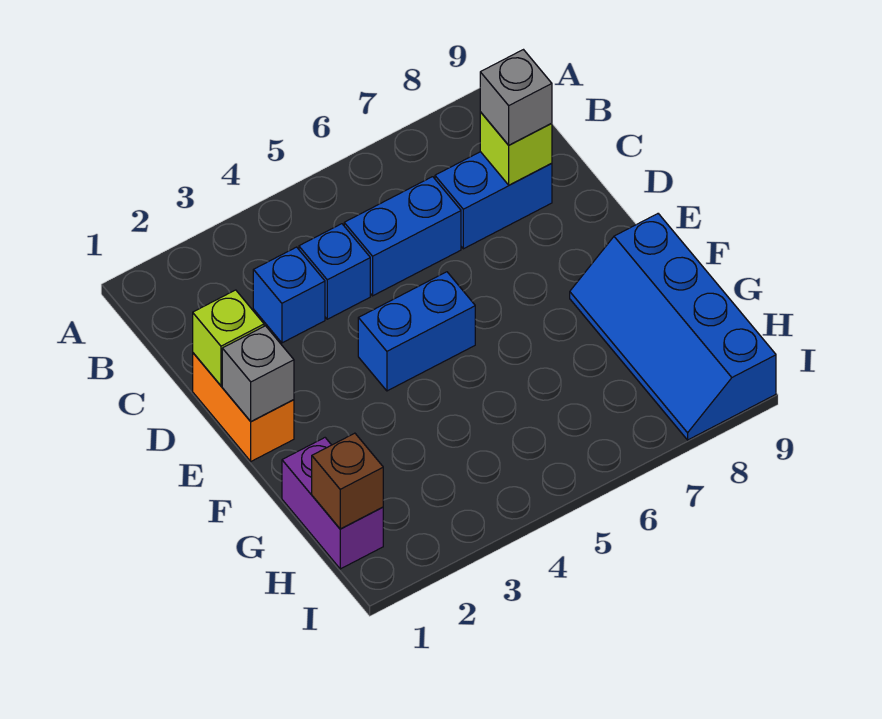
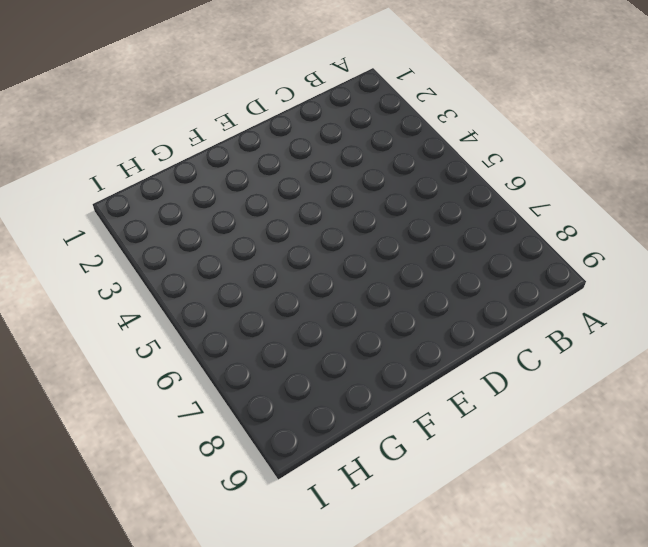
none -> blue 1x1 brick [253,247,325,343]
none -> blue 1x1 brick [299,224,370,319]
none -> blue 1x2 brick [344,177,461,296]

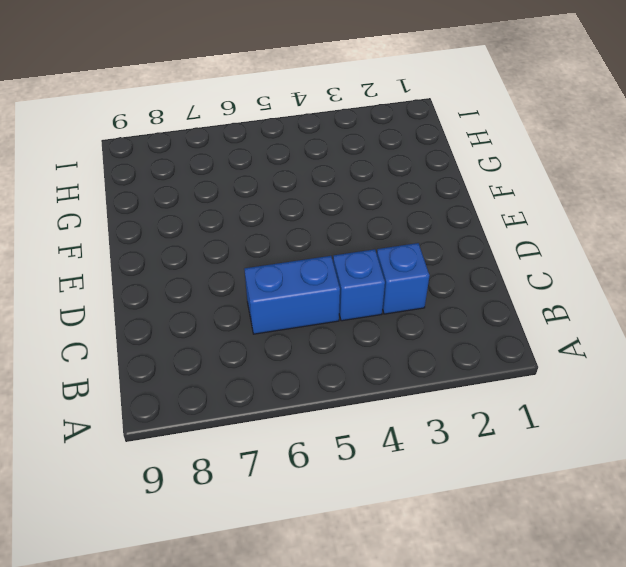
none -> blue 1x2 brick [435,152,552,249]
none -> orange 1x2 brick [193,353,294,461]
none -> blue 1x2 brick [358,272,475,391]

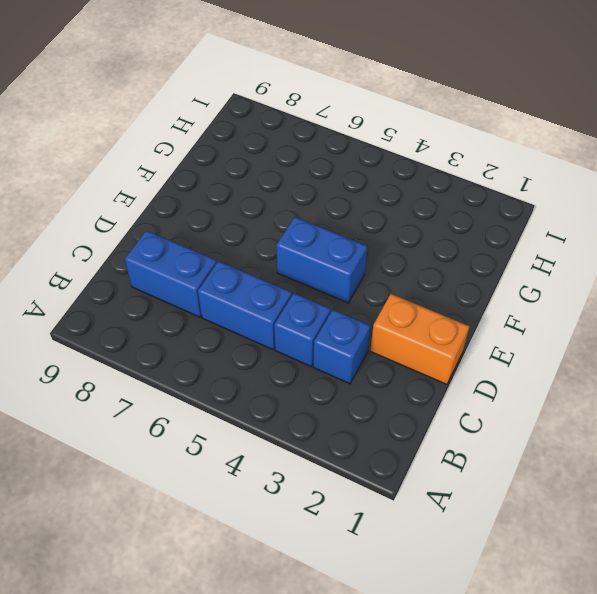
orange 1x2 brick [370,294,470,384] -> orange 1x2 brick turned to [193,353,294,461]
none -> blue 2x4 slope [570,214,776,440]
none -> purple 1x2 brick [282,438,383,569]
none -> lime 1x1 brick [480,112,552,185]

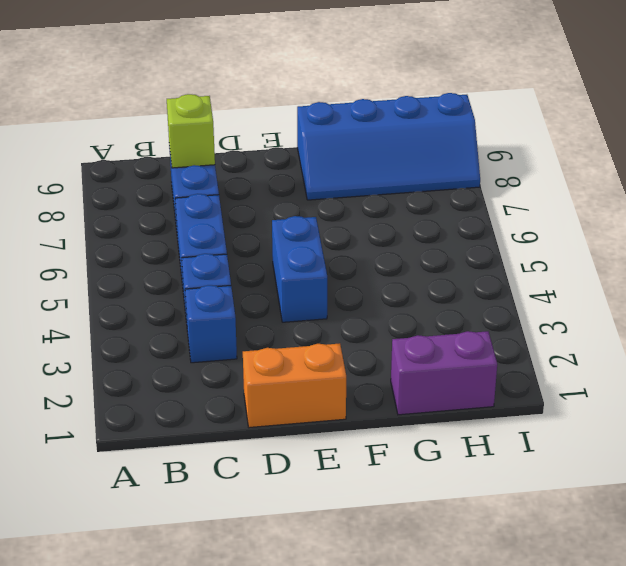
none -> lime 1x1 brick [193,290,264,386]
none -> grey 1x1 brick [222,326,294,422]
none -> brown 1x1 brick [312,433,383,529]

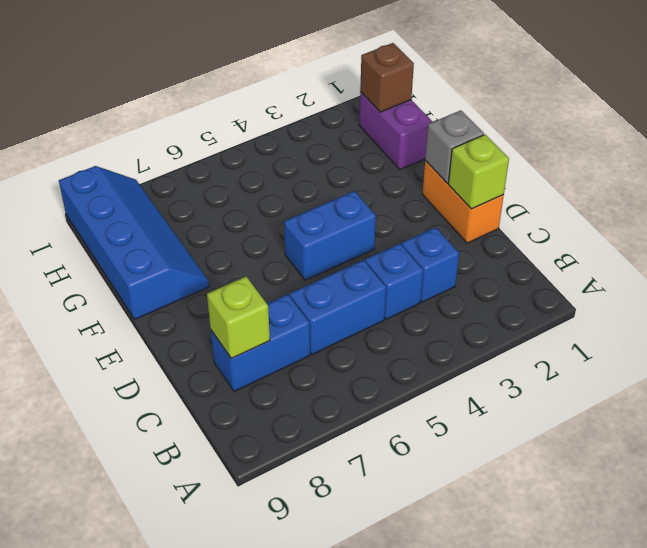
none -> grey 1x1 brick [480,50,552,145]

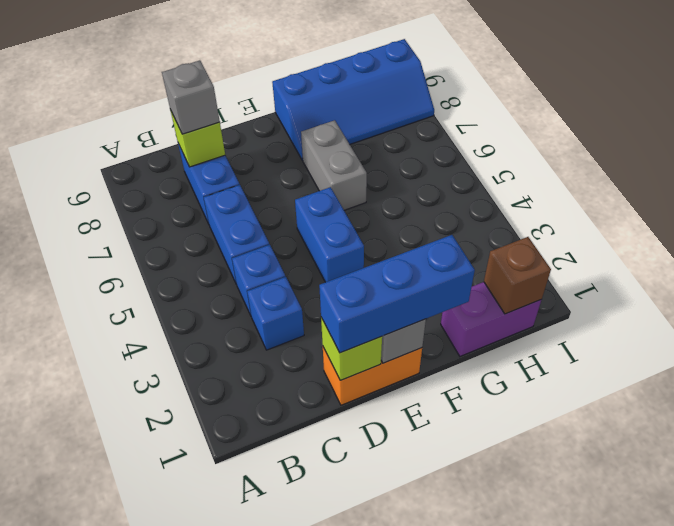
blue 1x3 brick [319,235,475,353] -> none
grey 1x2 brick [301,120,367,210] -> none

